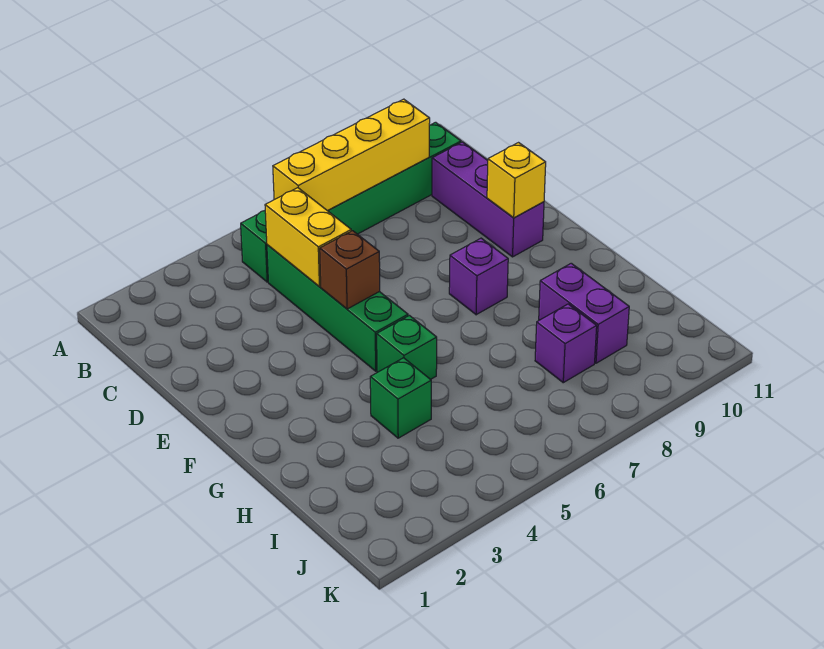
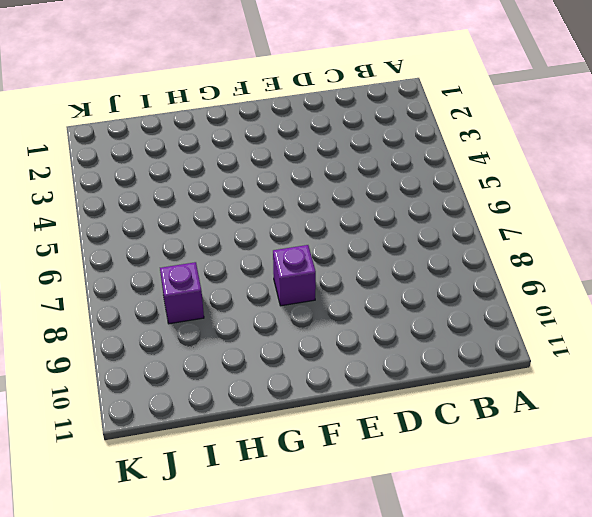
none -> green 1x6 brick [241,122,461,282]
none -> green 1x4 brick [267,245,408,371]
none -> purple 1x3 brick [432,142,544,257]

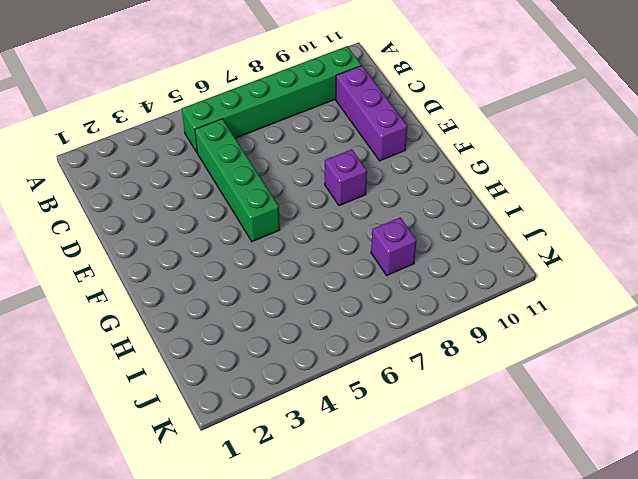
none -> green 1x1 brick [377,315,437,379]
none -> green 1x1 brick [370,358,431,438]
none -> purple 1x2 brick [539,263,629,363]

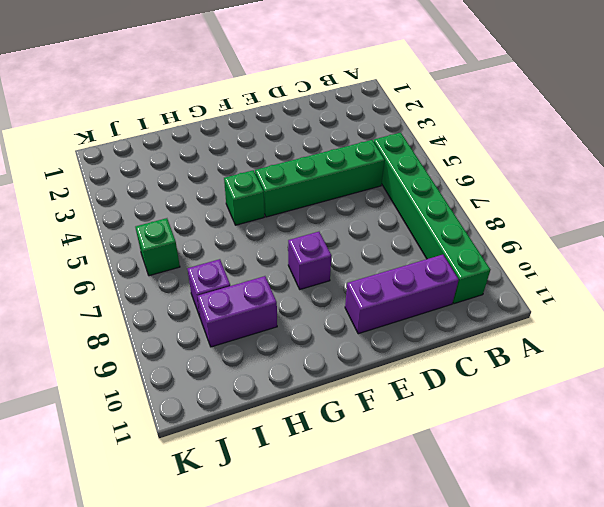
green 1x1 brick [135,218,180,276] -> green 1x1 brick moved to [370,358,431,438]
none -> yellow 1x4 brick [273,99,430,211]
none -> yellow 1x2 brick [265,188,351,287]
none -> brown 1x1 brick [320,231,380,309]

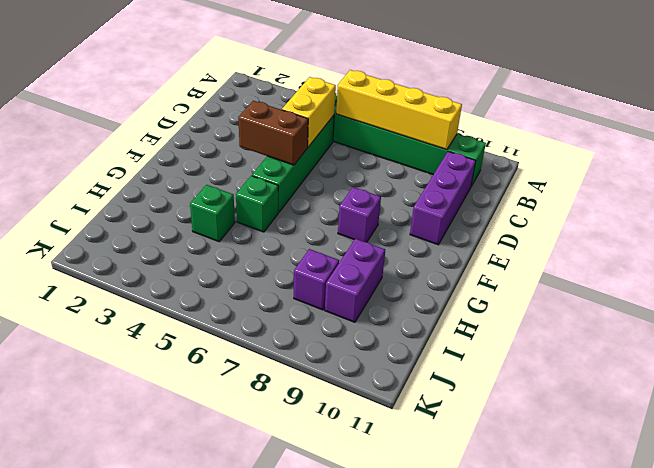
brown 1x2 brick [238,101,308,165] -> brown 1x1 brick [320,231,380,309]
none -> yellow 1x1 brick [487,143,546,218]

